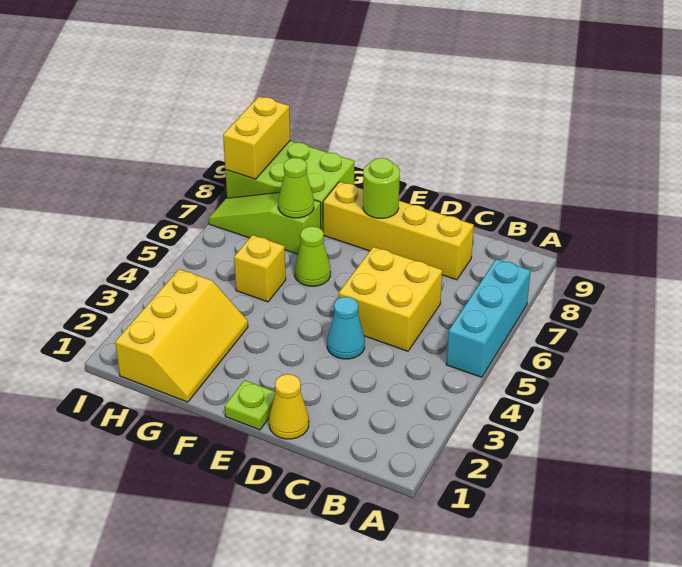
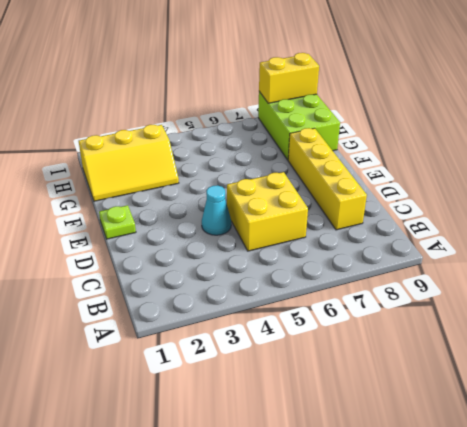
none -> cyan 1x3 brick [446,259,531,377]
none -> yellow 1x1 cone [269,374,309,439]
none -> lime 1x1 cone [295,226,331,286]

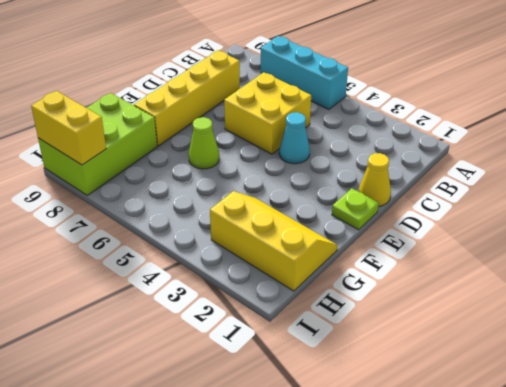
none -> yellow 1x1 brick [234,235,286,302]
none -> lime 1x3 slope [209,192,321,254]
none -> lime 1x1 round brick [363,158,400,218]

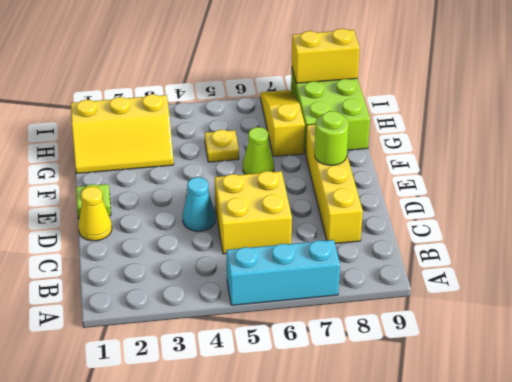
yellow 1x1 plate [205,130,239,162] -> yellow 1x1 brick [234,235,286,302]
yellow 1x3 slope [260,90,305,157] -> lime 1x3 slope [209,192,321,254]
none -> lime 1x1 cone [278,158,314,218]

